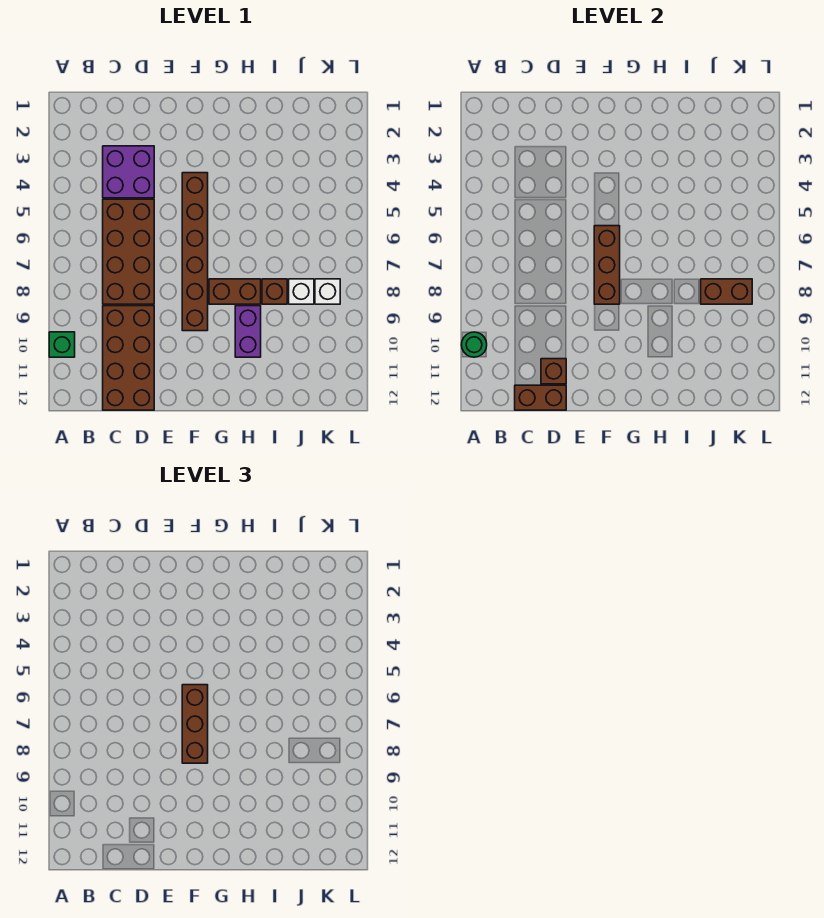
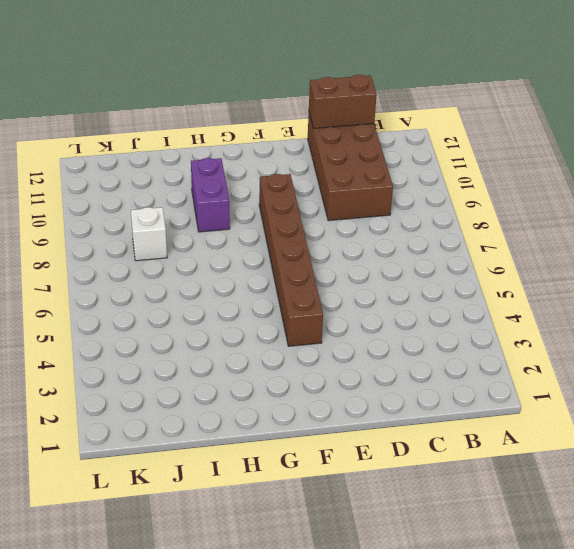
none -> green 1x1 brick [49,332,75,357]
none -> purple 2x2 brick [103,146,154,198]
none -> brown 2x4 brick [103,199,154,304]

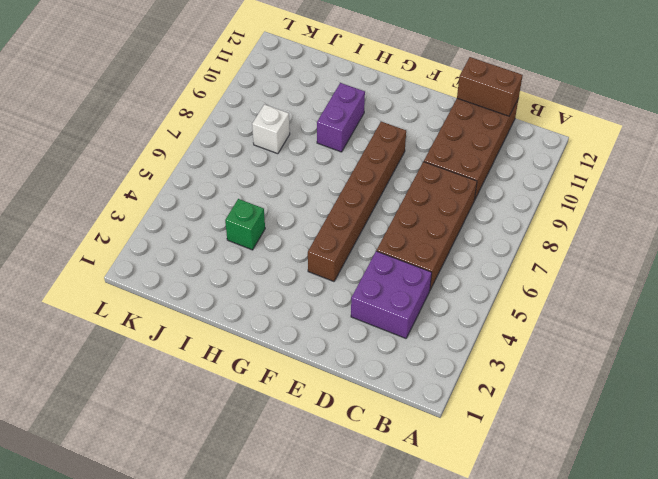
green 1x1 brick [225,199,265,250] -> green 1x1 brick moved to [49,332,75,357]
none -> brown 1x2 brick [209,279,261,304]
none -> brown 1x1 brick [262,279,287,304]
none -> white 1x1 brick [315,279,340,304]

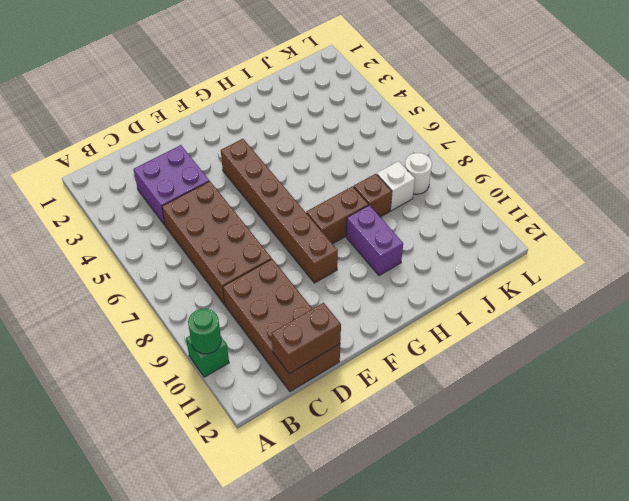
white 1x1 round brick [405,153,432,194] -> white 1x1 brick [315,279,340,304]
none -> brown 1x1 brick [541,359,566,384]
none -> brown 1x3 brick [594,226,620,304]
none -> brown 1x2 brick [701,279,752,304]

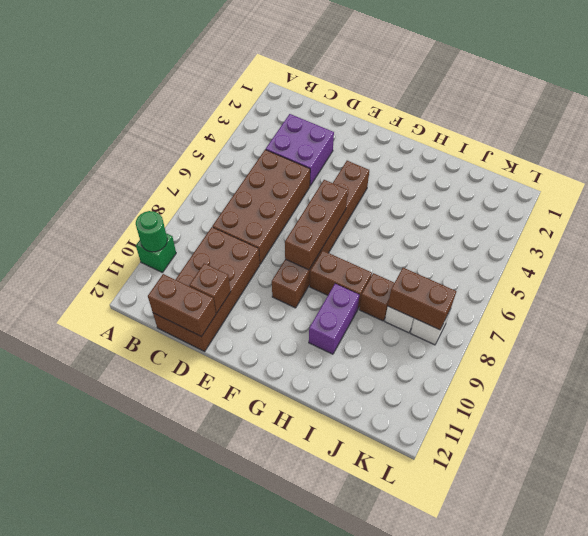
none -> brown 1x3 brick [182,685,208,763]

